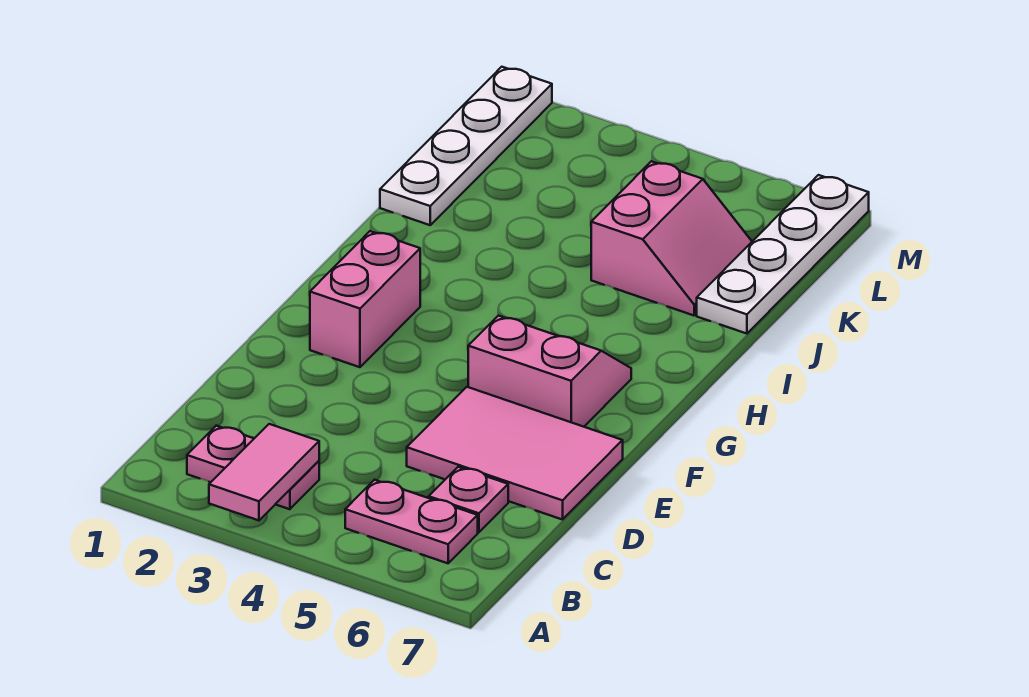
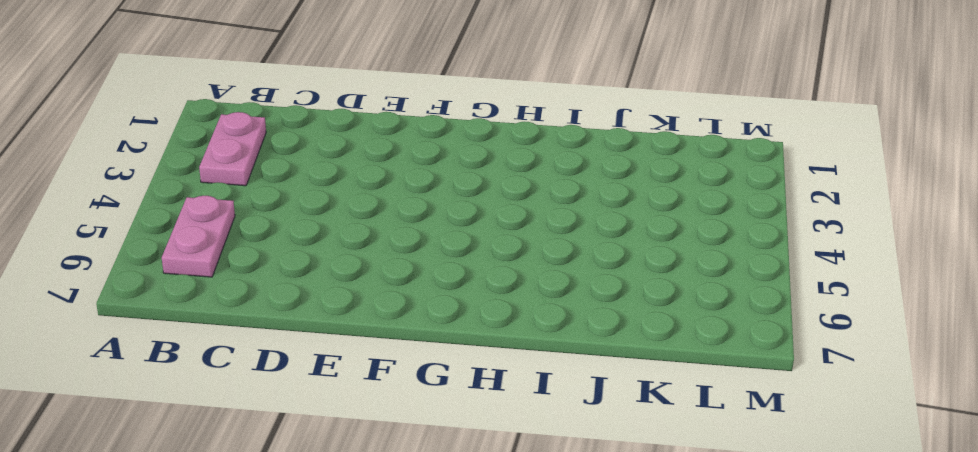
none -> pink 1x1 plate [429,467,508,532]
none -> pink 2x3 tile [407,387,623,520]

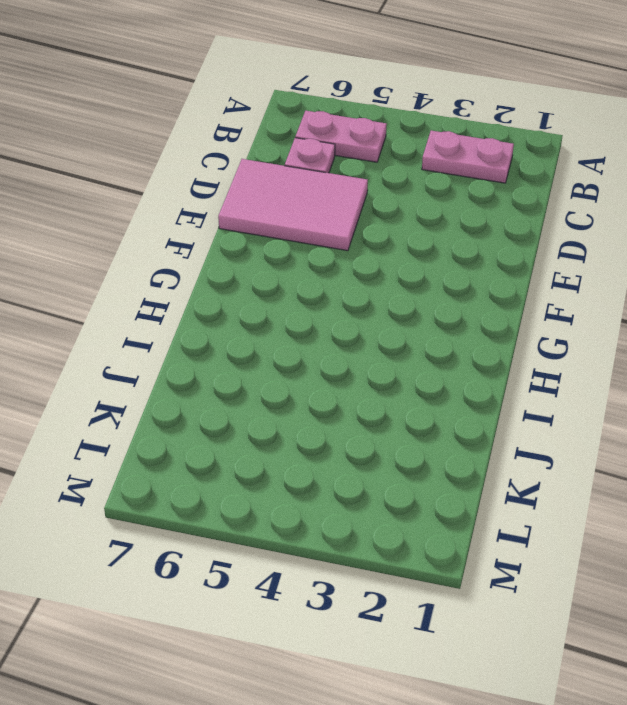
none -> pink 1x2 brick [310,231,420,367]
none -> pink 2x2 slope [468,316,631,427]

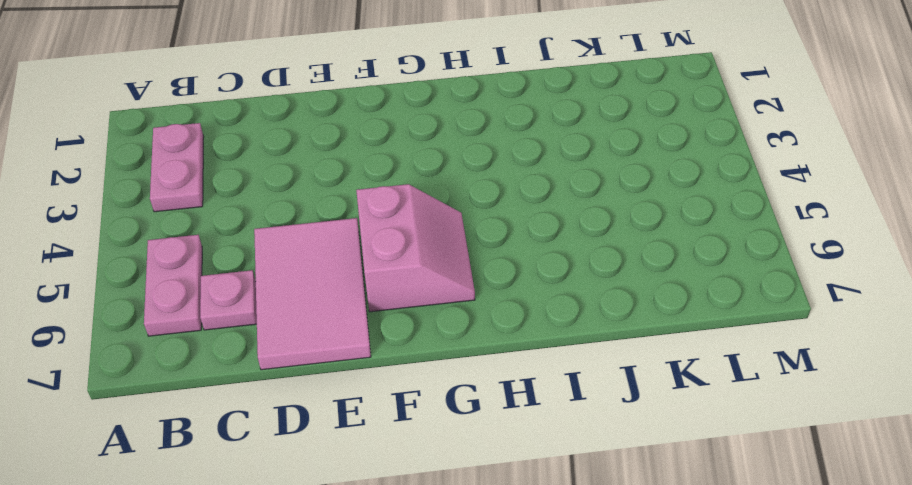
none -> pink 1x2 brick [310,231,420,367]
none -> white 1x4 plate [380,67,552,225]

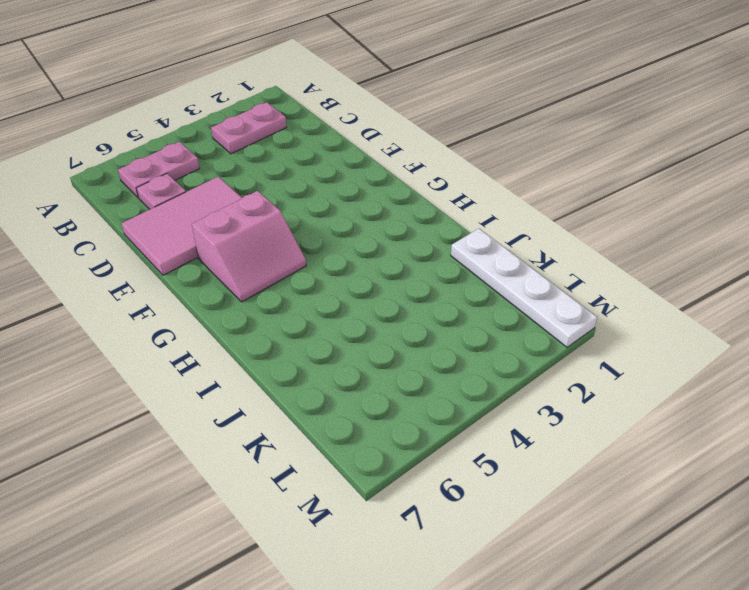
none -> pink 1x2 brick [310,231,420,367]
none -> pink 2x2 slope [591,161,752,315]

